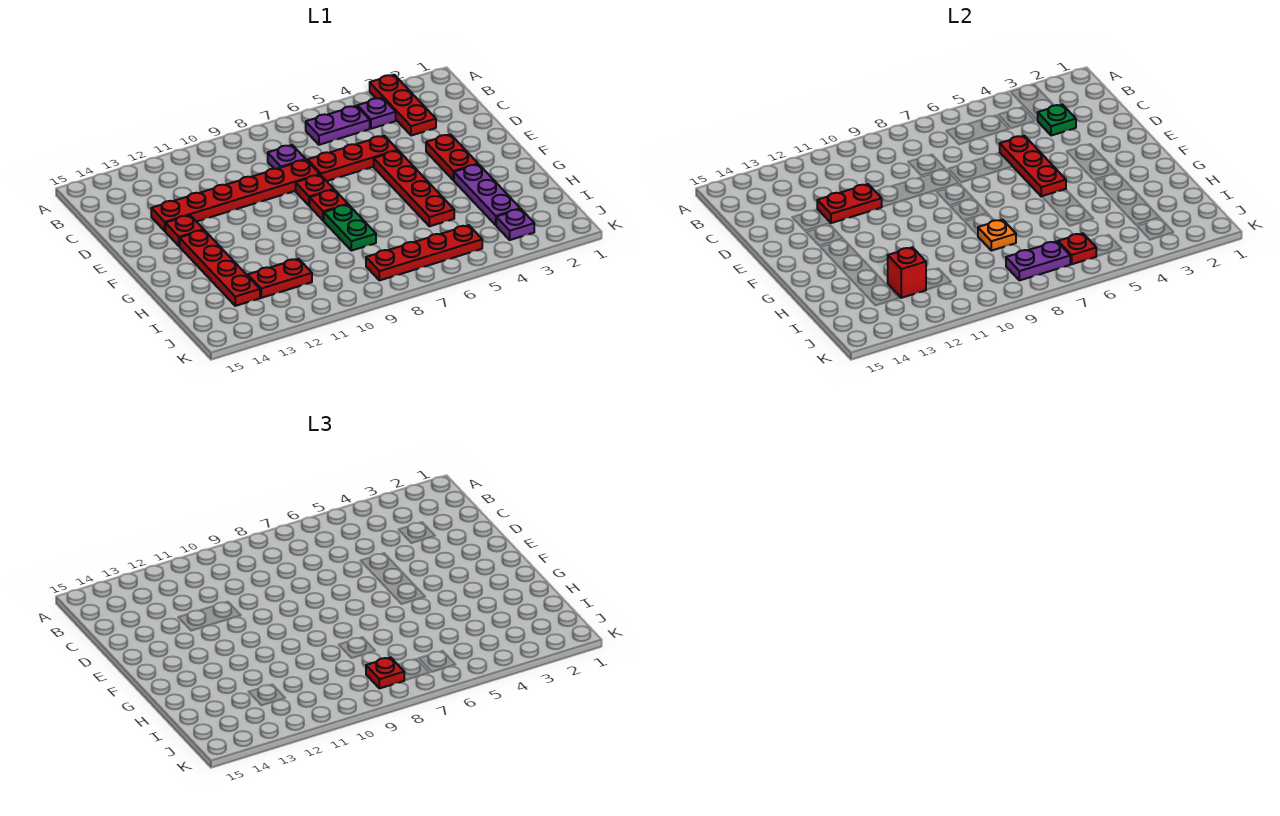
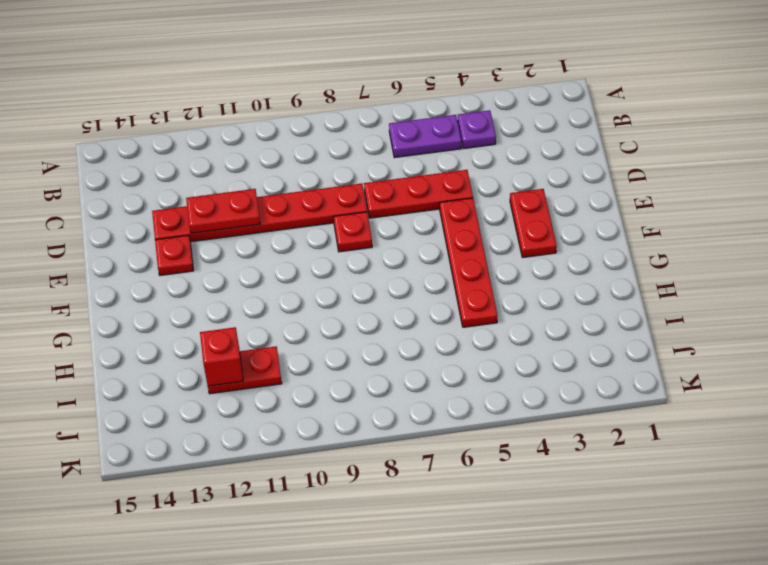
none -> red 1x3 plate [370,75,436,136]
none -> purple 1x1 plate [268,145,306,169]
none -> red 1x1 plate [310,190,348,221]

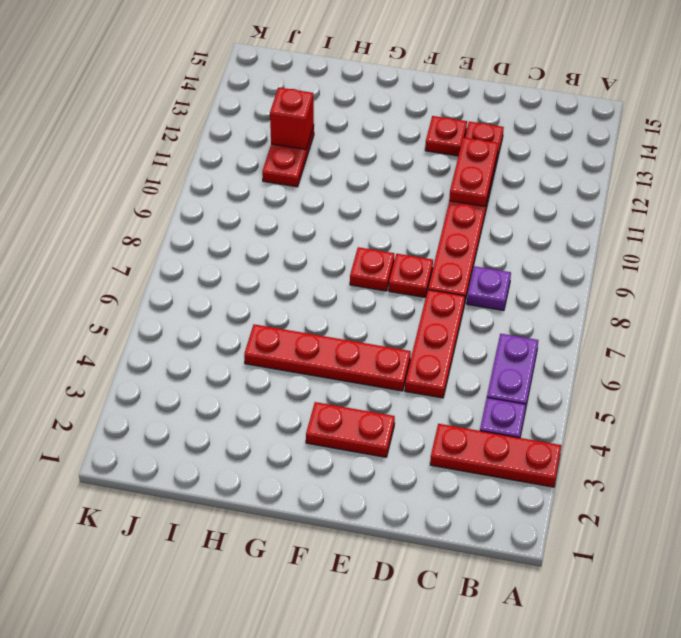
none -> red 1x4 plate [180,230,260,306]
none -> purple 1x3 plate [454,164,520,225]
none -> green 1x2 plate [324,205,376,251]

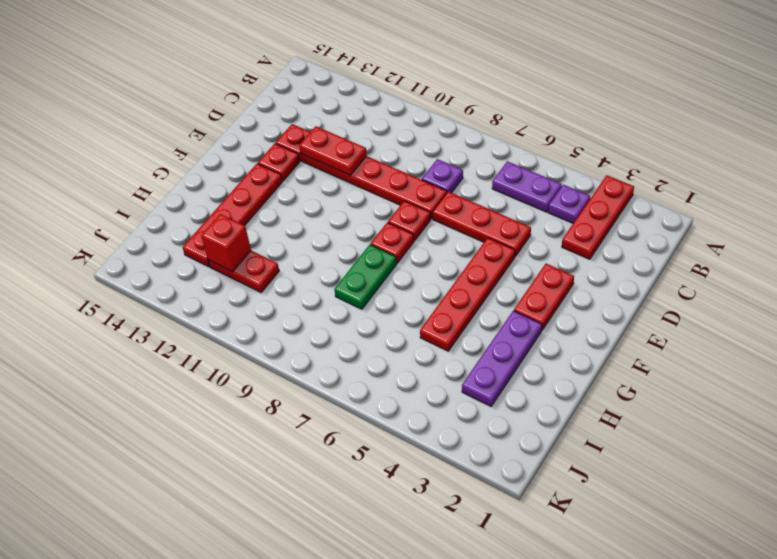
none -> purple 1x1 plate [496,209,534,240]
none -> red 1x4 plate [366,225,482,281]
none -> green 1x1 plate [1037,105,1076,136]

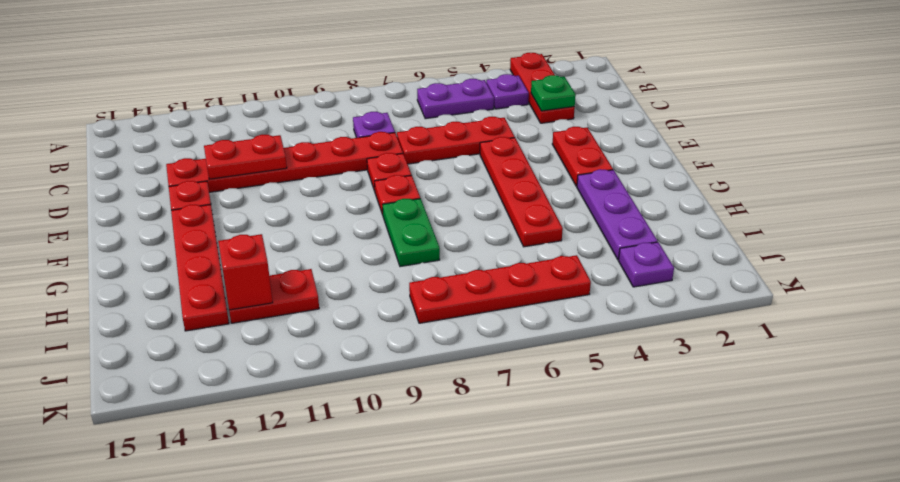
none -> red 1x3 plate [1000,136,1066,197]
none -> orange 1x1 plate [978,220,1016,251]
none -> red 1x1 plate [1058,233,1096,264]

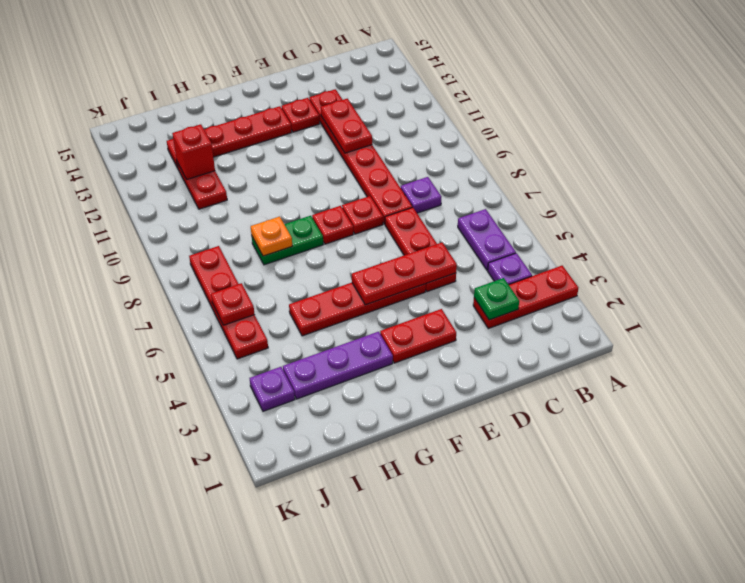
none -> purple 1x2 plate [1006,241,1070,281]
none -> red 1x1 plate [366,657,404,689]

